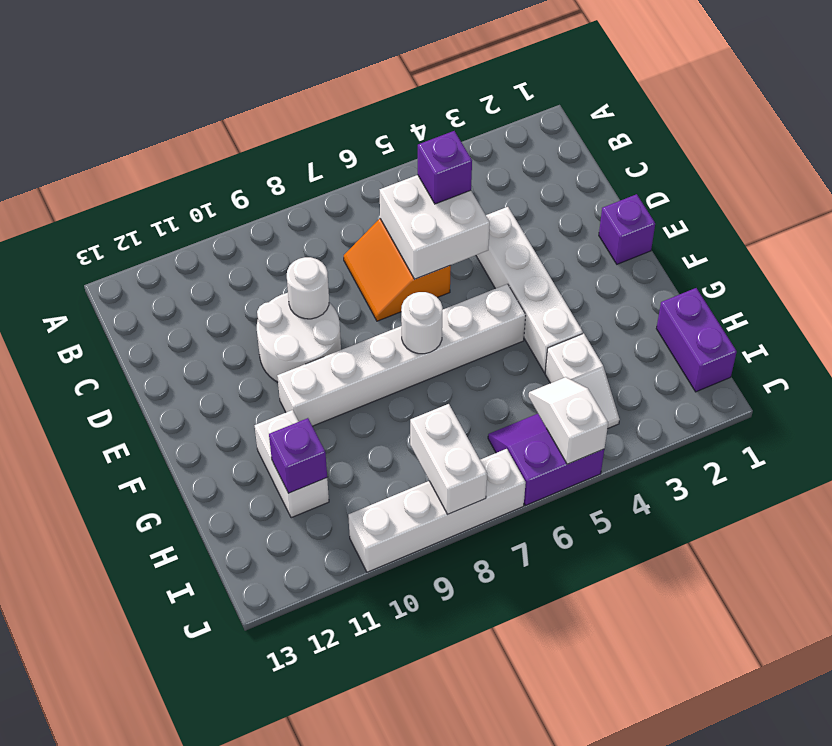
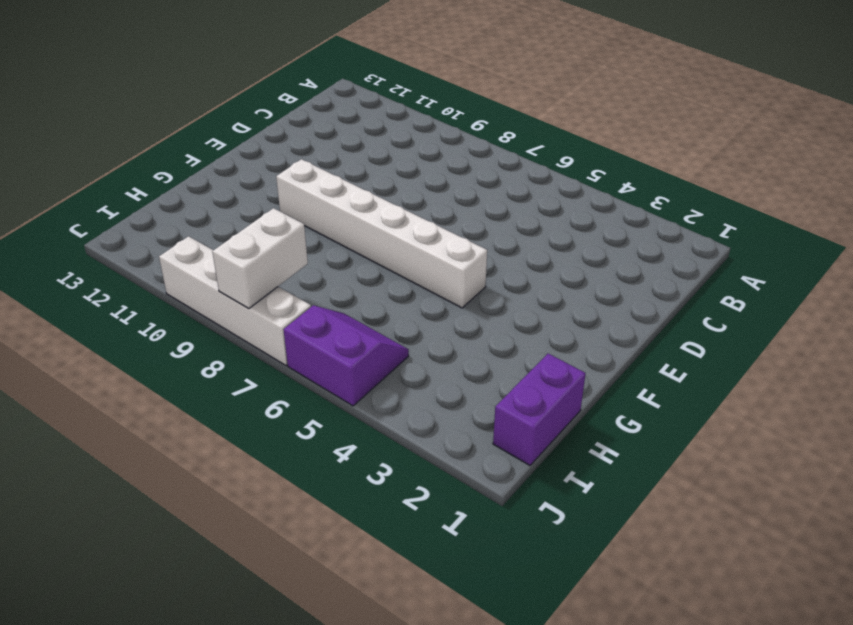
none -> orange 2x2 slope [344,219,451,321]
none -> white 1x4 brick [476,207,583,372]
none -> white 2x2 round brick [257,293,341,382]

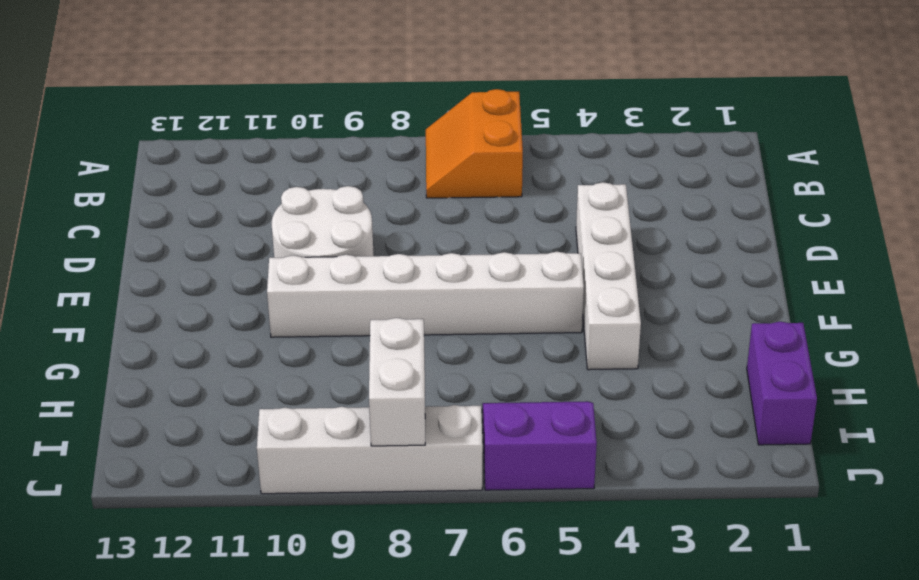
orange 2x2 slope [426,89,523,198] -> orange 2x2 slope moved to [344,219,451,321]
none -> purple 1x1 brick [599,194,655,264]
none -> white 1x2 brick [255,410,329,518]
none -> white 1x2 slope [545,333,620,428]

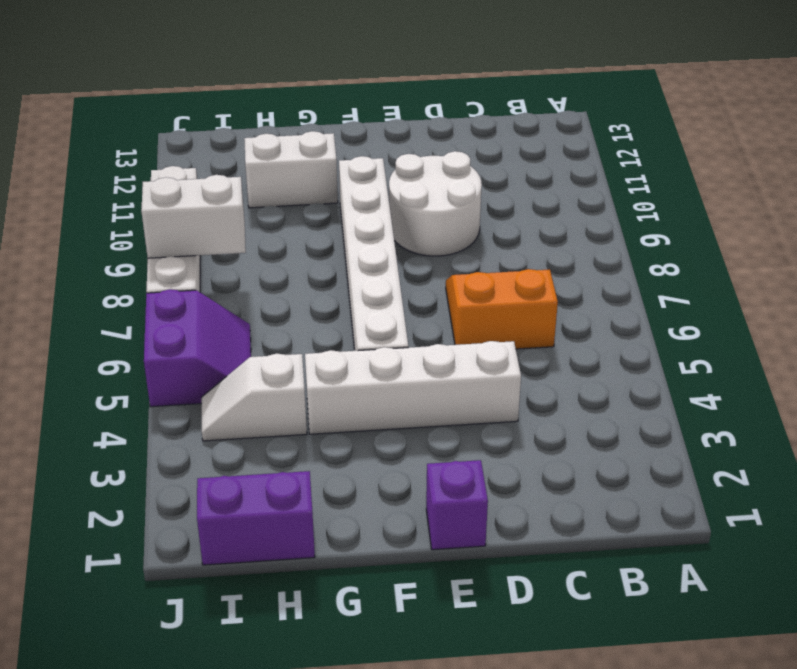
none -> white 2x2 brick [380,175,490,279]
none -> white 1x1 round brick [287,257,329,319]
none -> white 1x1 round brick [401,292,443,354]

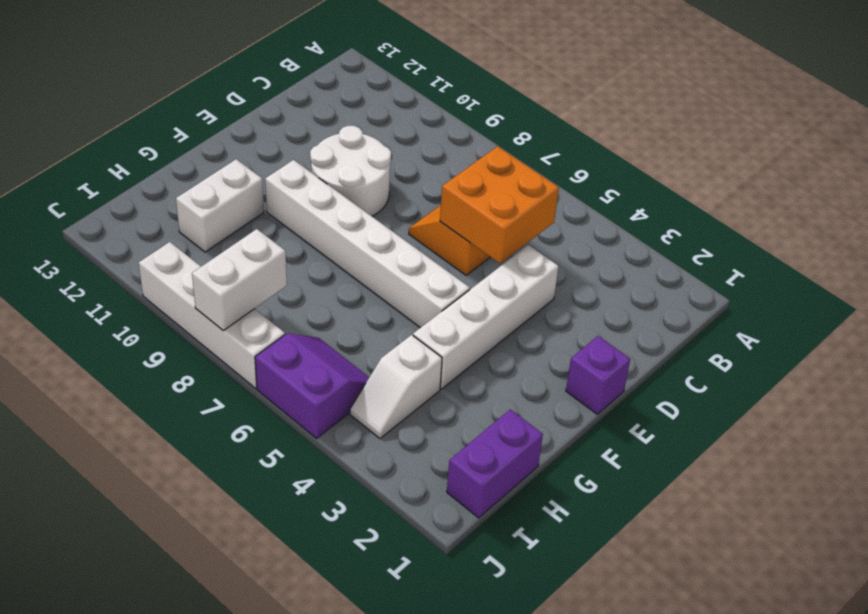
orange 2x2 brick [440,146,559,264] -> white 2x2 brick [380,175,490,279]
none -> white 1x1 round brick [287,257,329,319]
none -> white 1x1 round brick [401,292,443,354]
none -> purple 1x1 brick [269,418,327,493]

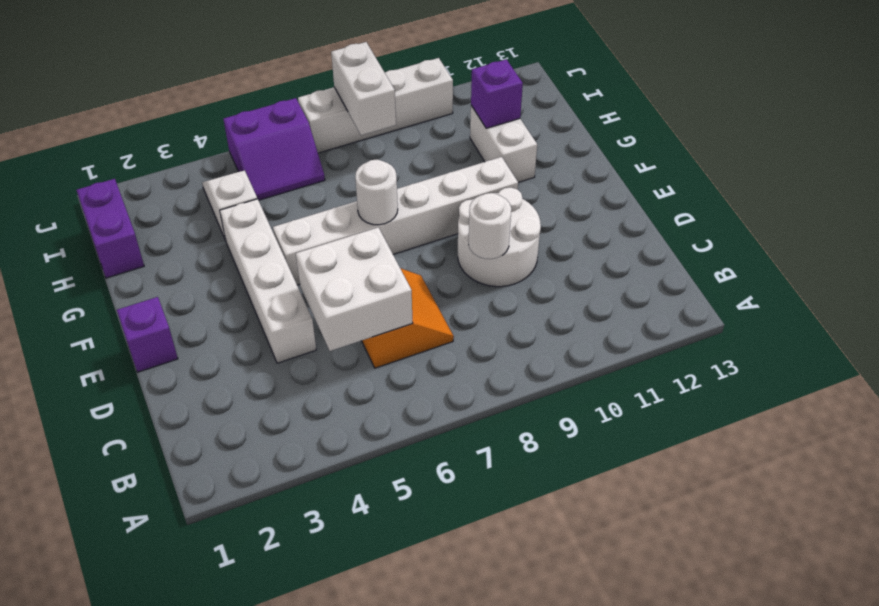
none -> white 1x2 slope [529,377,608,464]
none -> purple 1x1 brick [418,131,472,204]

